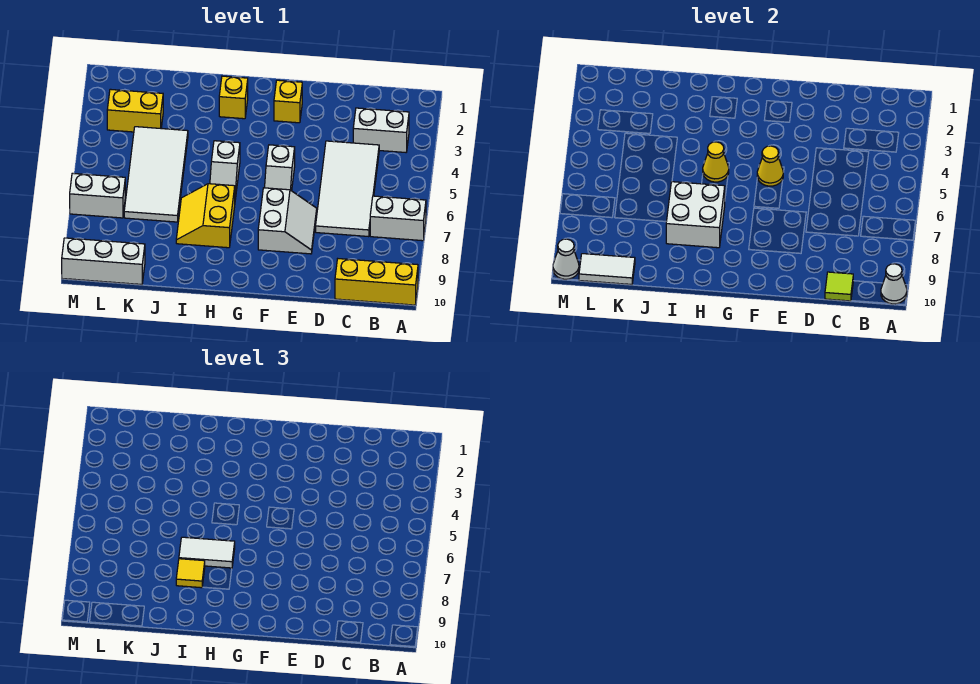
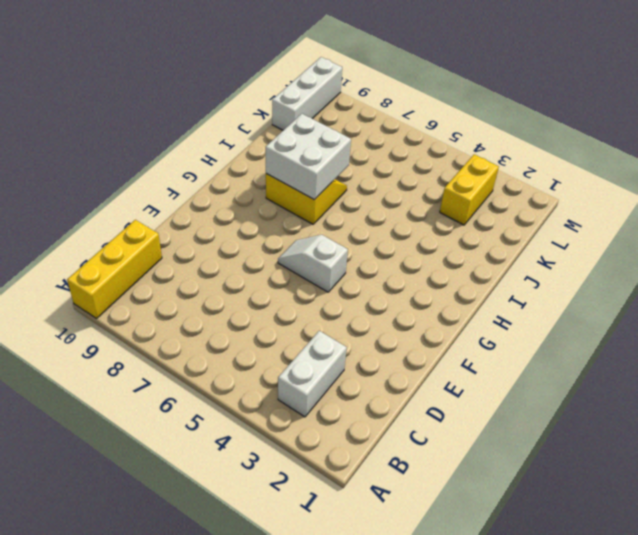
none -> white 1x2 brick [370,196,426,241]
none -> white 2x4 tile [316,141,379,237]
none -> white 2x2 slope [258,188,317,254]

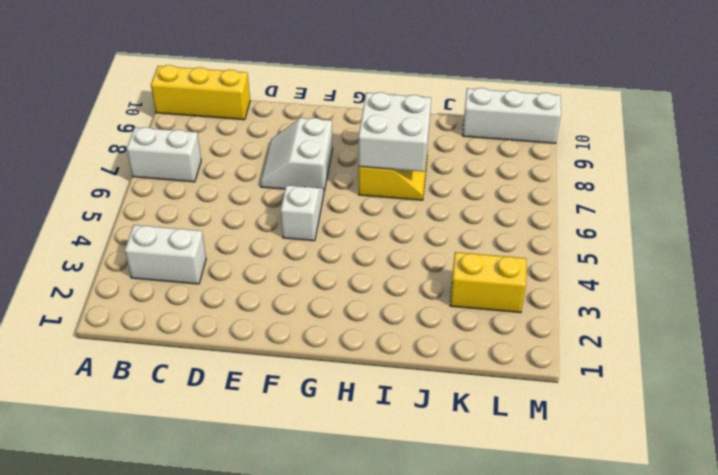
none -> white 2x4 tile [316,141,379,237]
none -> yellow 1x1 brick [274,80,302,123]
none -> yellow 1x1 brick [219,76,248,119]

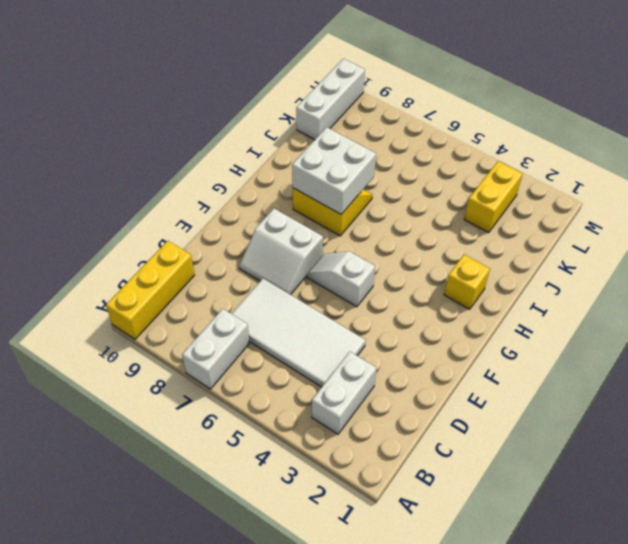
none -> yellow 1x1 brick [274,80,302,123]
none -> white 1x2 slope [210,141,240,199]
none -> white 2x4 tile [124,127,188,222]

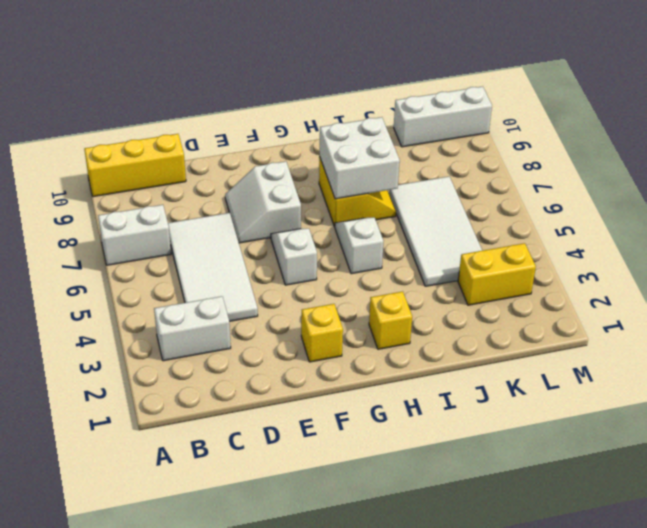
none -> white 1x2 brick [70,173,125,218]
none -> white 1x1 cone [881,264,907,304]
none -> lime 1x1 tile [825,272,853,301]

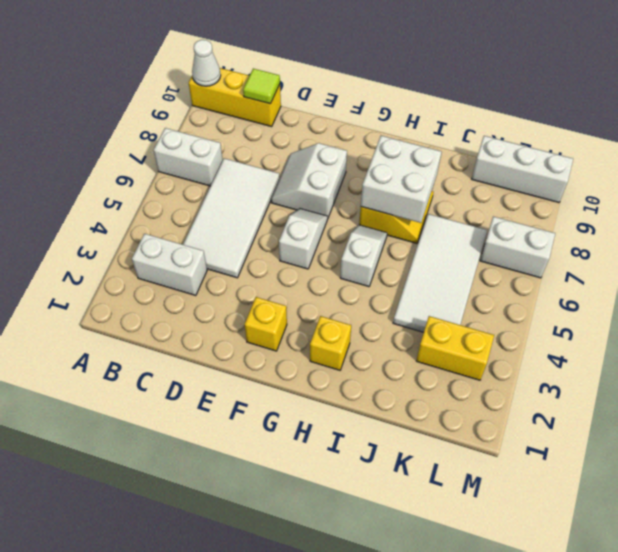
none -> yellow 1x1 cone [757,146,783,186]
none -> yellow 1x1 cone [703,142,729,182]
none -> white 1x2 tile [579,254,635,284]

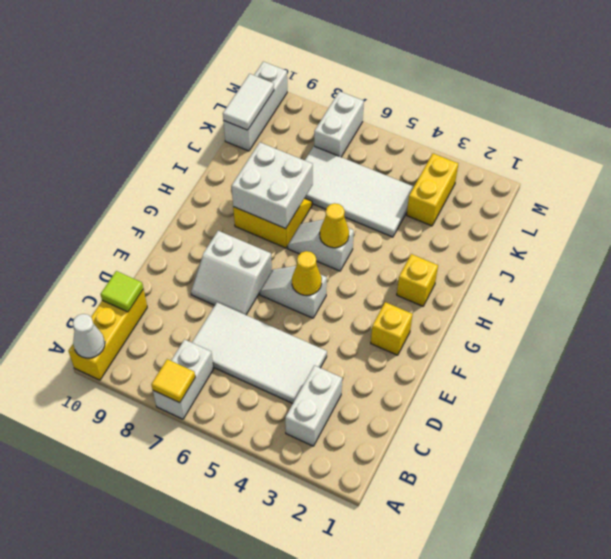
yellow 1x1 tile [151,359,195,403] -> yellow 1x1 tile moved to [176,559,205,588]
none -> white 1x1 cone [553,239,579,279]
none -> white 1x2 tile [179,537,235,568]

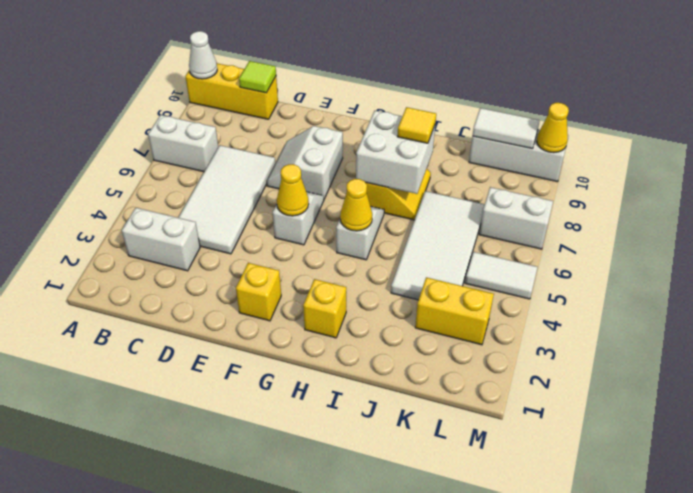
white 1x2 tile [465,252,538,299] -> white 1x2 tile moved to [179,537,235,568]
yellow 1x1 cone [537,103,569,153] -> white 1x1 cone [553,239,579,279]

